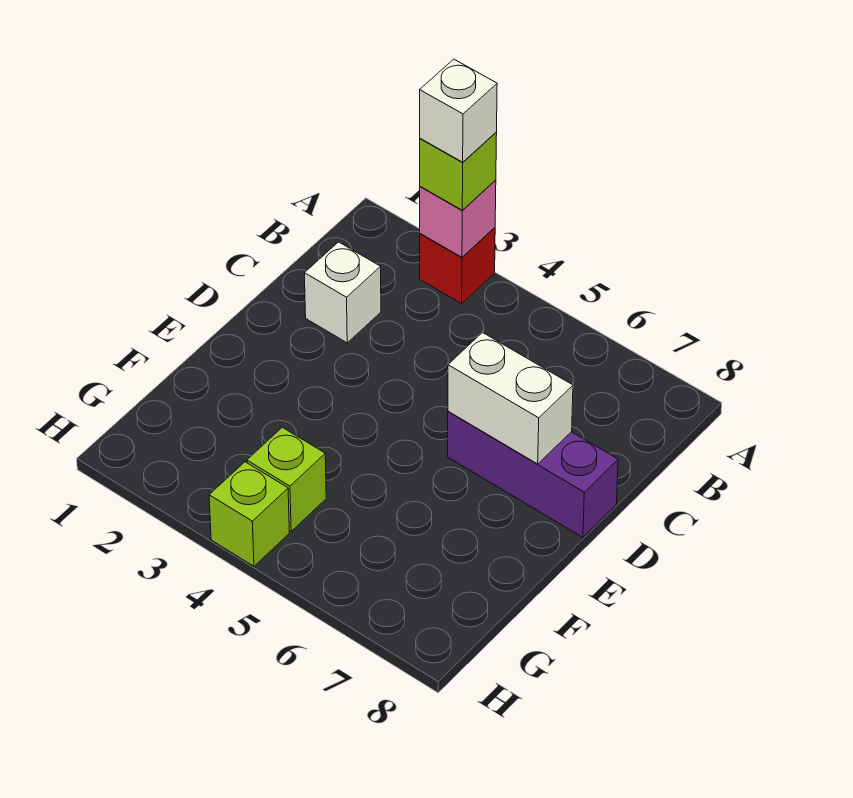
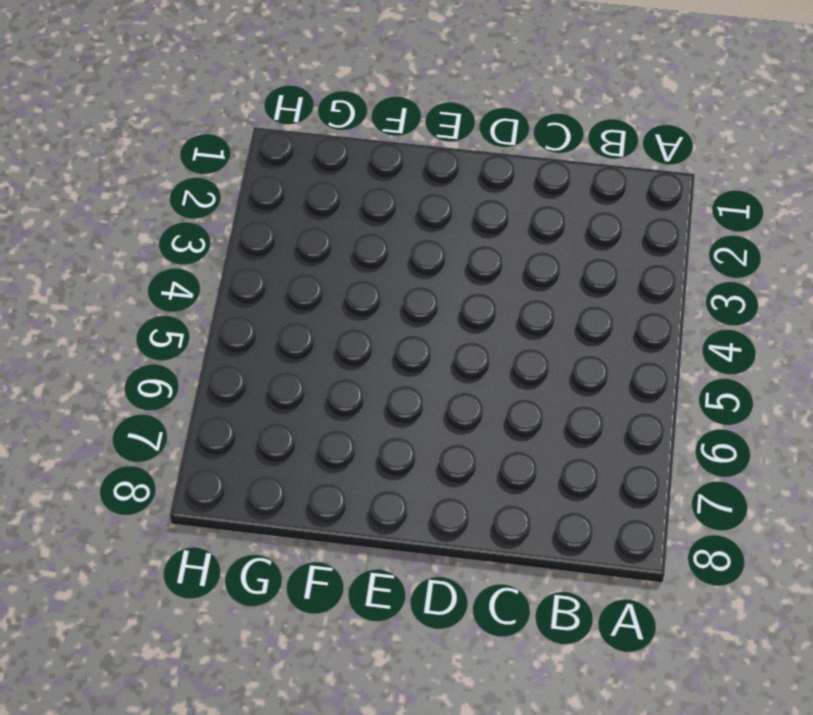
none -> red 1x1 brick [420,228,495,304]
none -> white 1x1 brick [305,242,381,343]

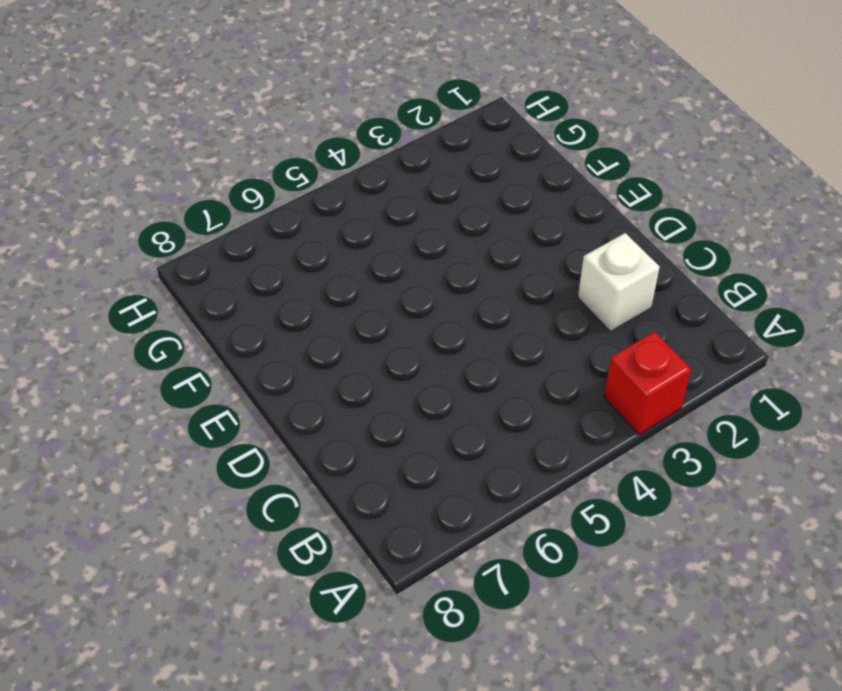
none -> purple 1x3 brick [448,411,618,537]
none -> lime 1x1 brick [247,427,326,531]

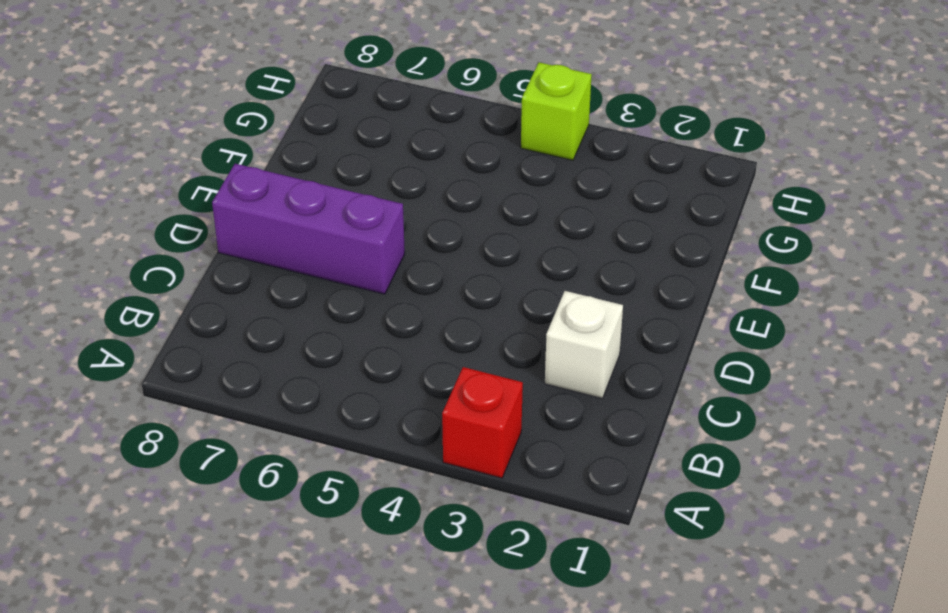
none -> lime 1x1 brick [247,427,326,531]
none -> pink 1x1 brick [420,180,496,257]

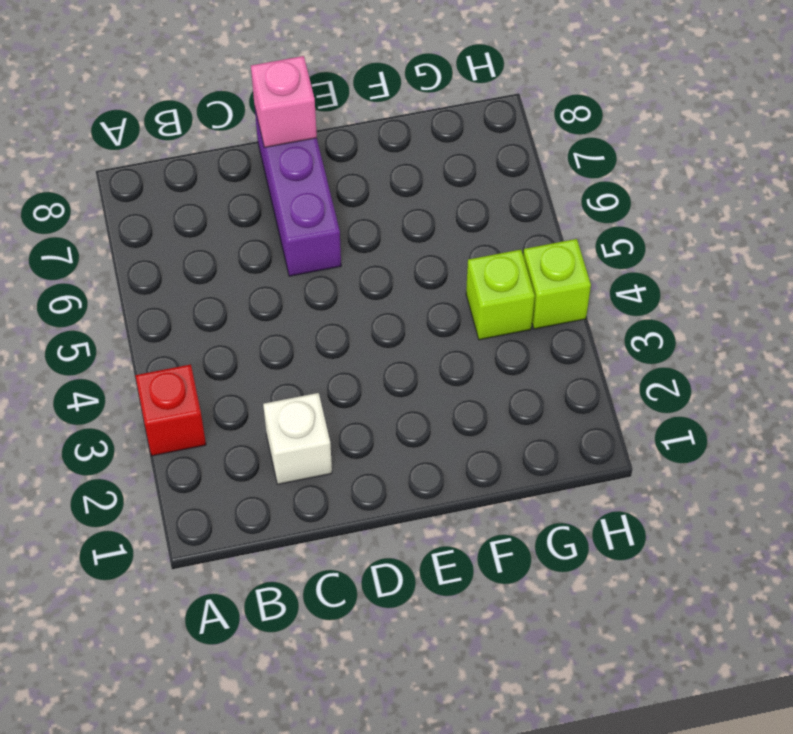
pink 1x1 brick [251,56,317,148] -> pink 1x1 brick moved to [420,180,496,257]
none -> white 1x2 brick [448,333,573,464]
none -> lime 1x1 brick [420,132,497,210]

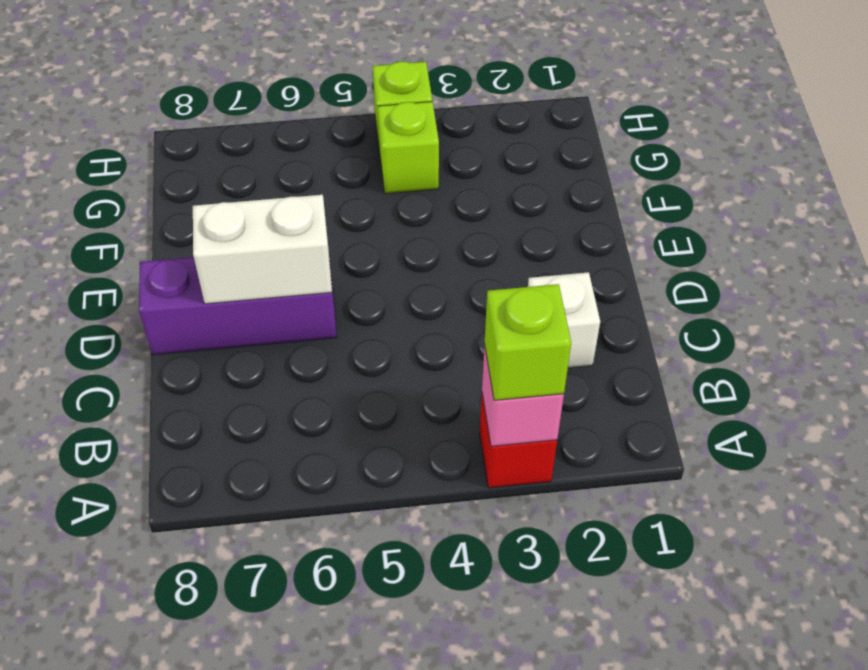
none -> white 1x1 brick [420,59,497,162]

